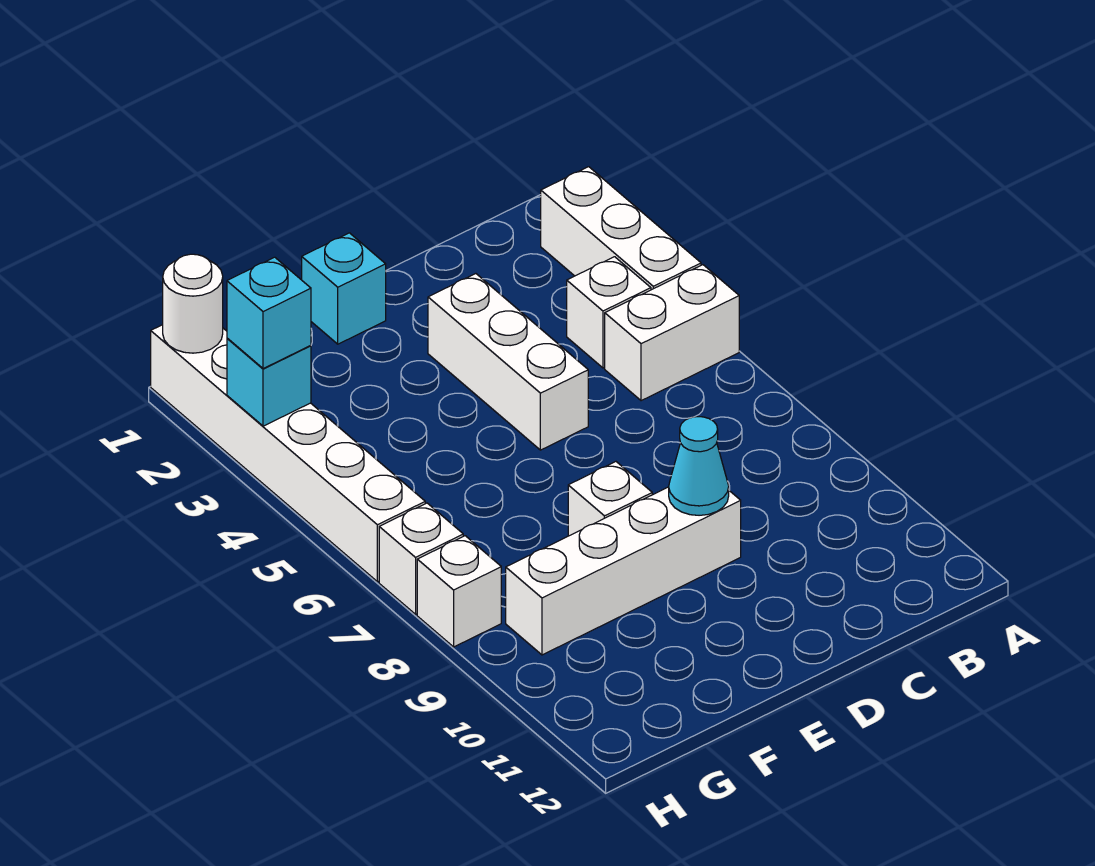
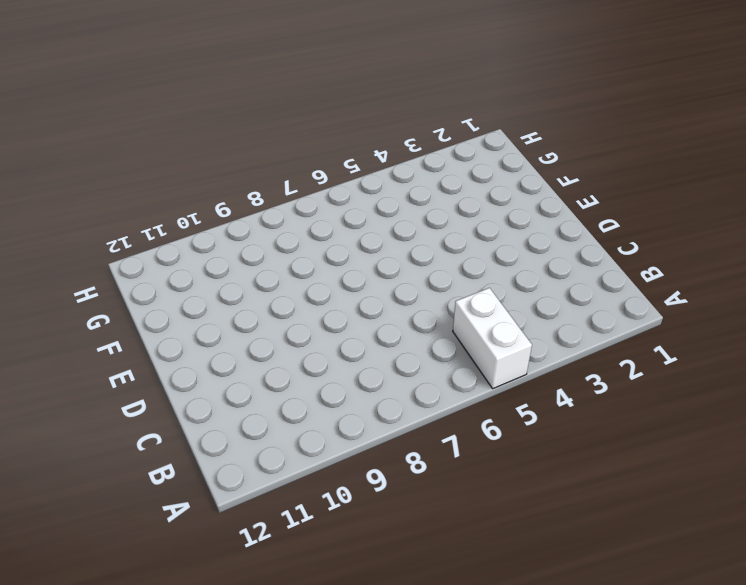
none -> white 1x3 brick [541,167,701,290]
none -> white 1x1 brick [567,257,651,368]
none -> white 1x3 brick [428,274,588,450]

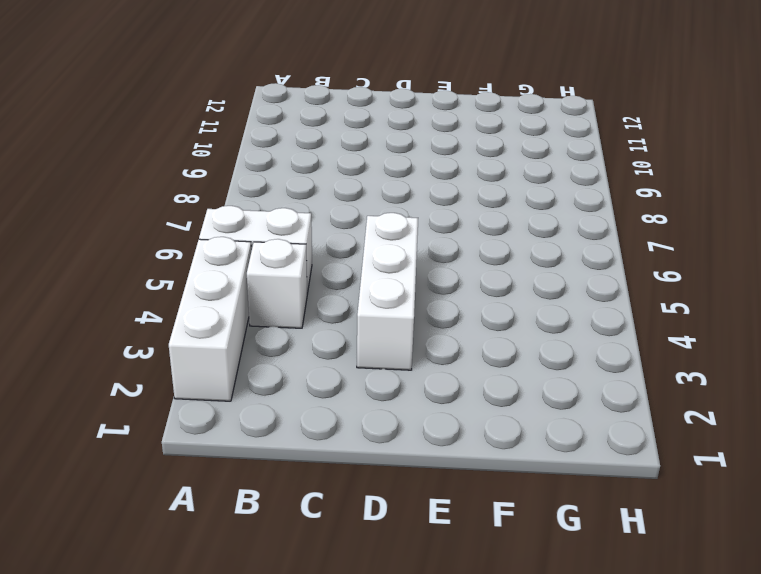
none -> white 1x4 brick [506,487,741,655]
none -> cyan 1x1 brick [302,233,386,344]
none -> white 1x1 brick [568,462,652,536]

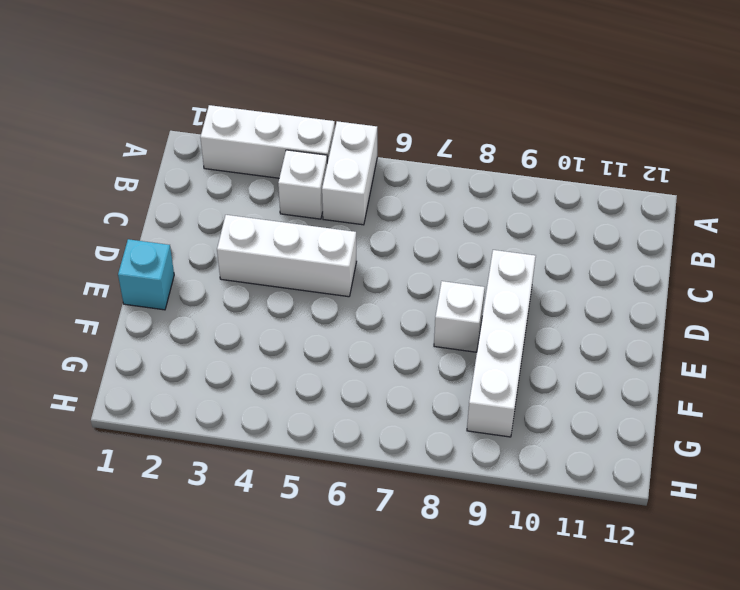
none -> white 1x6 brick [151,325,425,582]
none -> white 1x1 brick [379,503,463,614]
none -> white 1x1 brick [417,536,501,647]

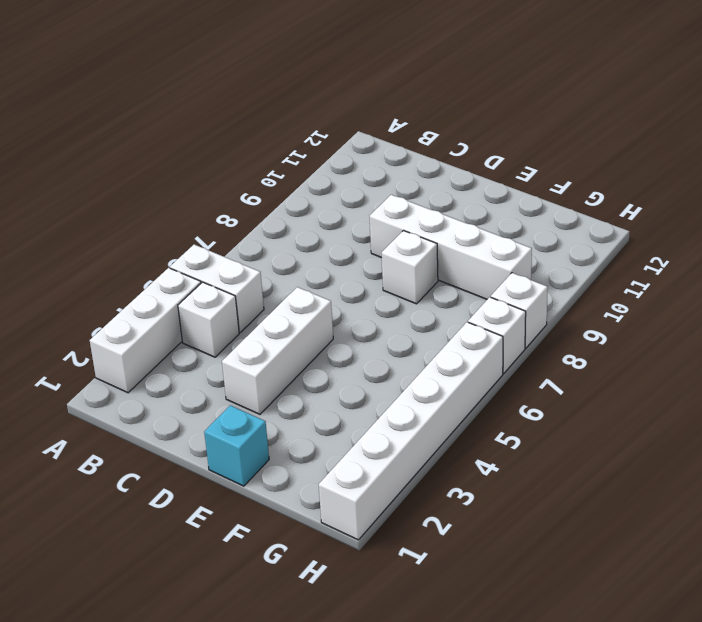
none -> cyan 1x1 cone [669,417,729,515]
none -> white 1x1 round brick [163,254,223,353]
none -> cyan 1x1 brick [227,338,311,426]

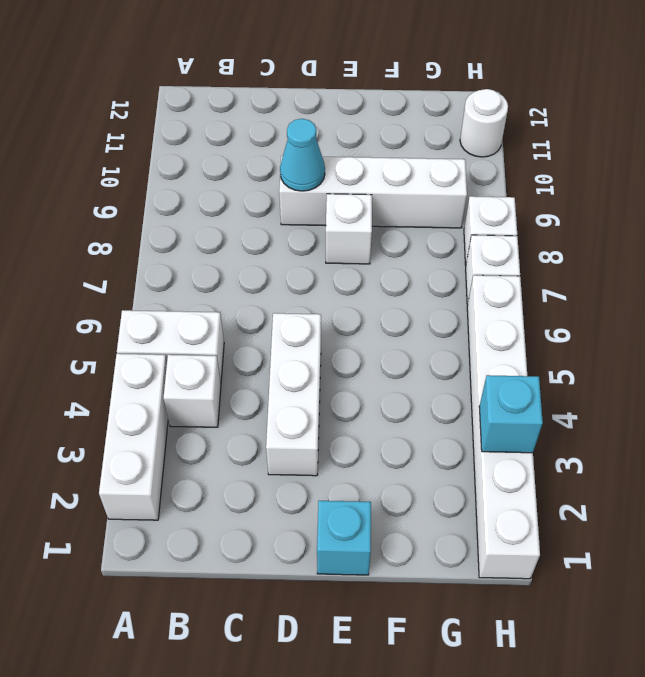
white 1x1 round brick [460,89,508,157] -> white 1x1 round brick moved to [163,254,223,353]
none -> cyan 1x1 brick [227,257,311,369]

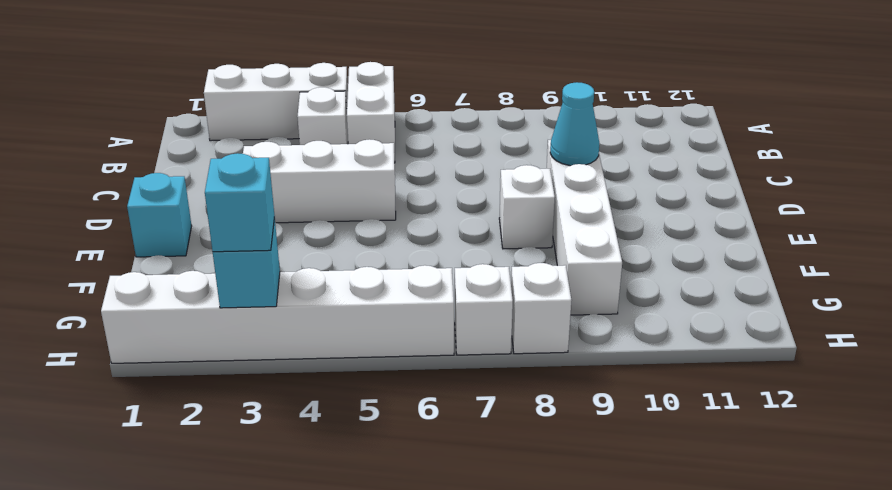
none -> white 1x1 round brick [163,254,223,353]

